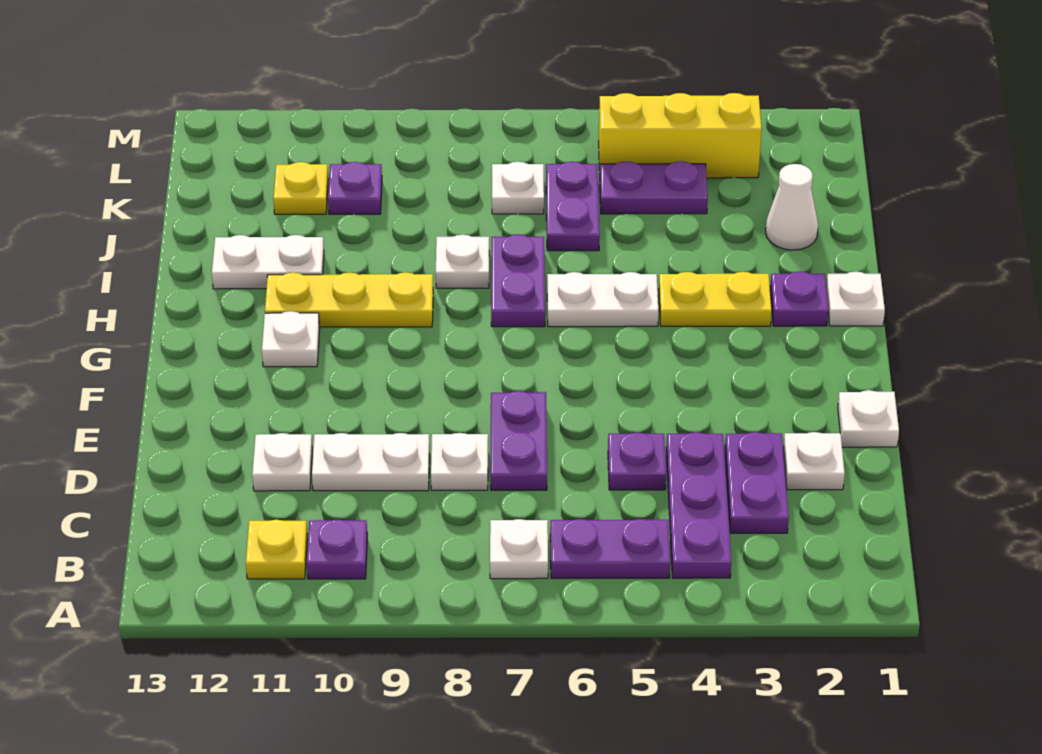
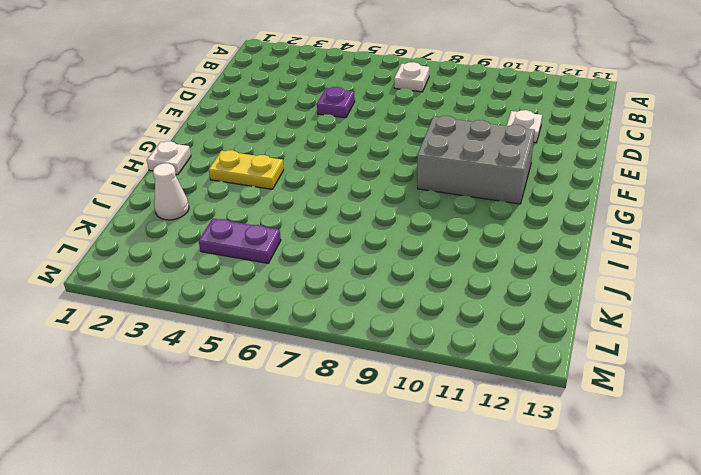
grey 2x3 brick [417,116,535,204] -> white 1x1 plate [262,311,320,367]
none -> purple 1x3 plate [666,432,731,578]
none -> purple 1x2 plate [550,519,670,578]
none -> purple 1x1 plate [307,520,367,579]

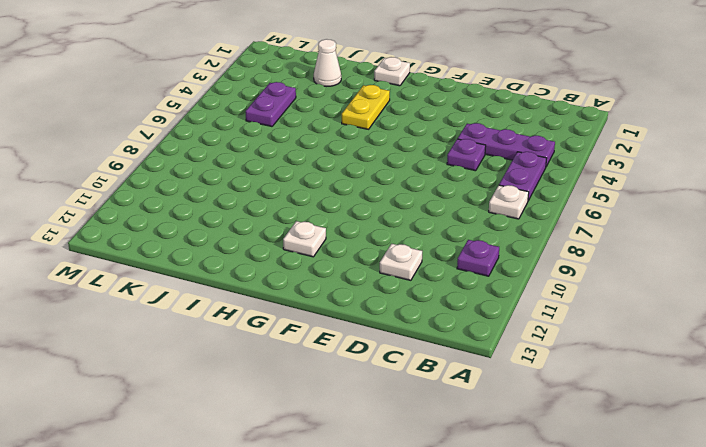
none -> yellow 1x1 plate [246,520,307,579]
none -> purple 1x2 plate [725,432,789,533]
none -> white 1x1 plate [783,432,845,490]

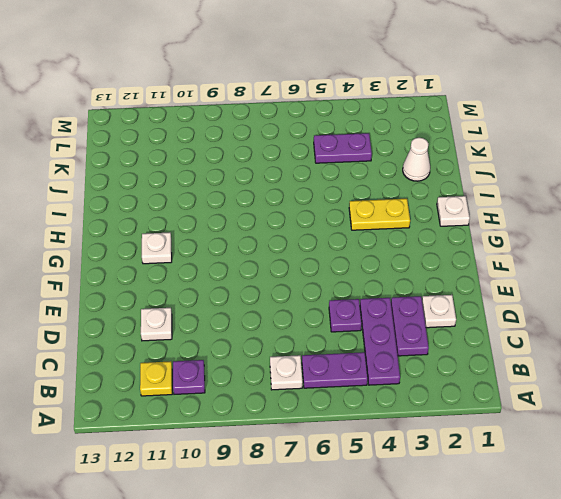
none -> purple 1x2 plate [490,391,547,490]
none -> white 1x1 plate [431,433,488,490]
none -> white 1x2 plate [312,433,429,491]

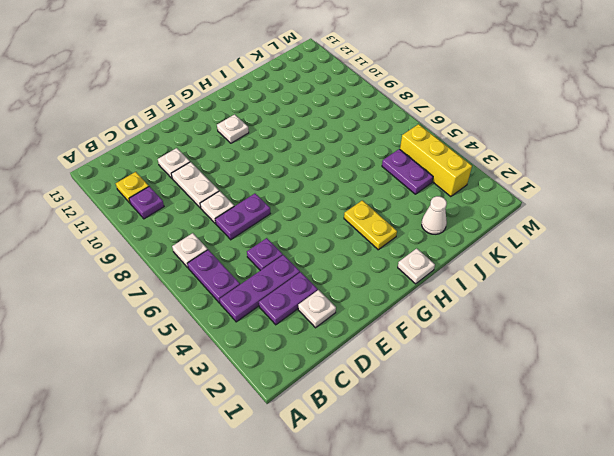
none -> white 1x1 plate [838,390,899,447]
none -> purple 1x1 plate [770,272,828,326]
none -> white 1x2 plate [547,272,658,327]

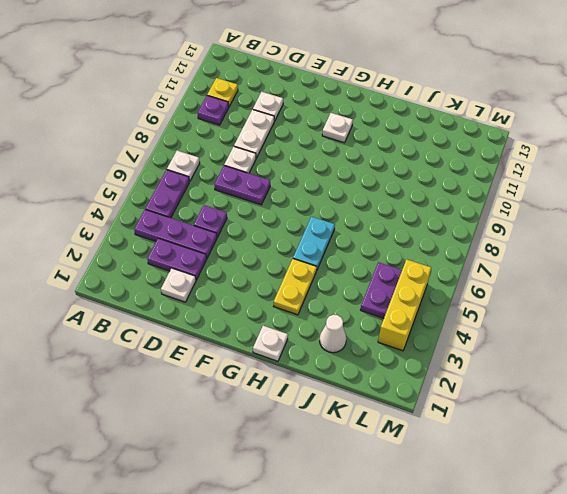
cyan 1x2 plate [293,217,335,269] -> white 1x2 plate [547,272,658,327]
none -> white 1x1 plate [838,390,899,447]
none -> purple 1x1 plate [770,272,828,326]
none -> purple 1x2 plate [491,234,545,327]

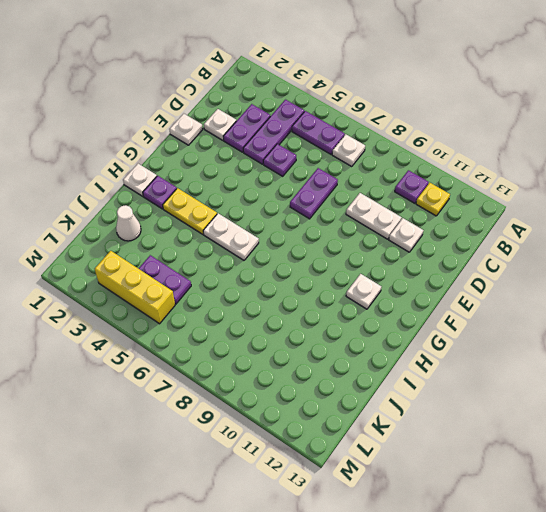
none -> white 1x1 plate [431,433,488,490]
none -> purple 1x2 plate [491,234,545,327]
none -> yellow 1x3 plate [265,272,433,327]

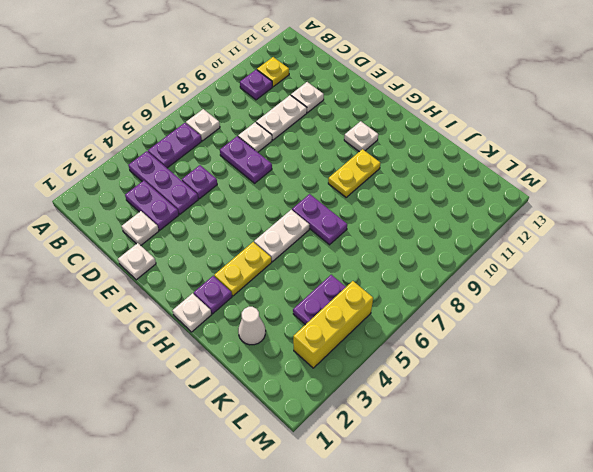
yellow 1x2 plate [328,149,380,197] -> yellow 1x3 plate [265,272,433,327]
none -> white 1x1 plate [436,235,489,288]
none -> white 1x2 plate [212,235,324,289]
none -> purple 1x2 plate [546,162,600,251]

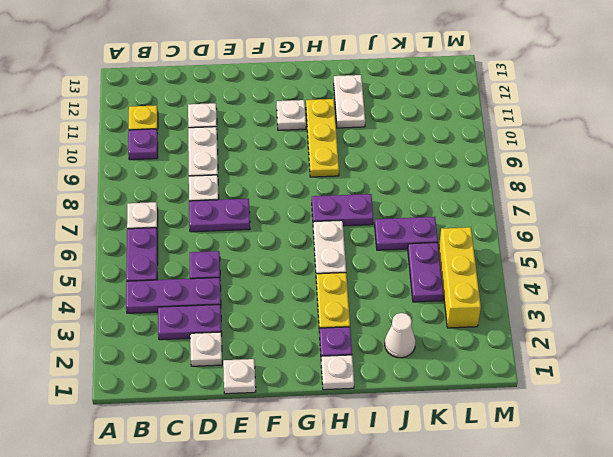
none -> white 1x1 plate [436,235,489,288]
none -> white 1x1 plate [492,162,544,214]
none -> purple 1x1 plate [328,162,382,214]

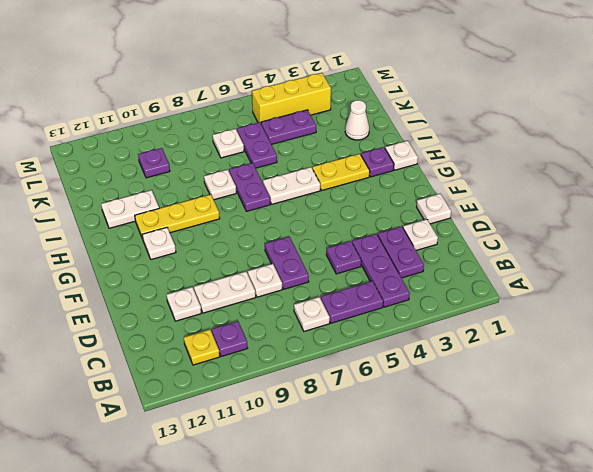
none -> yellow 1x1 plate [273,162,328,214]

